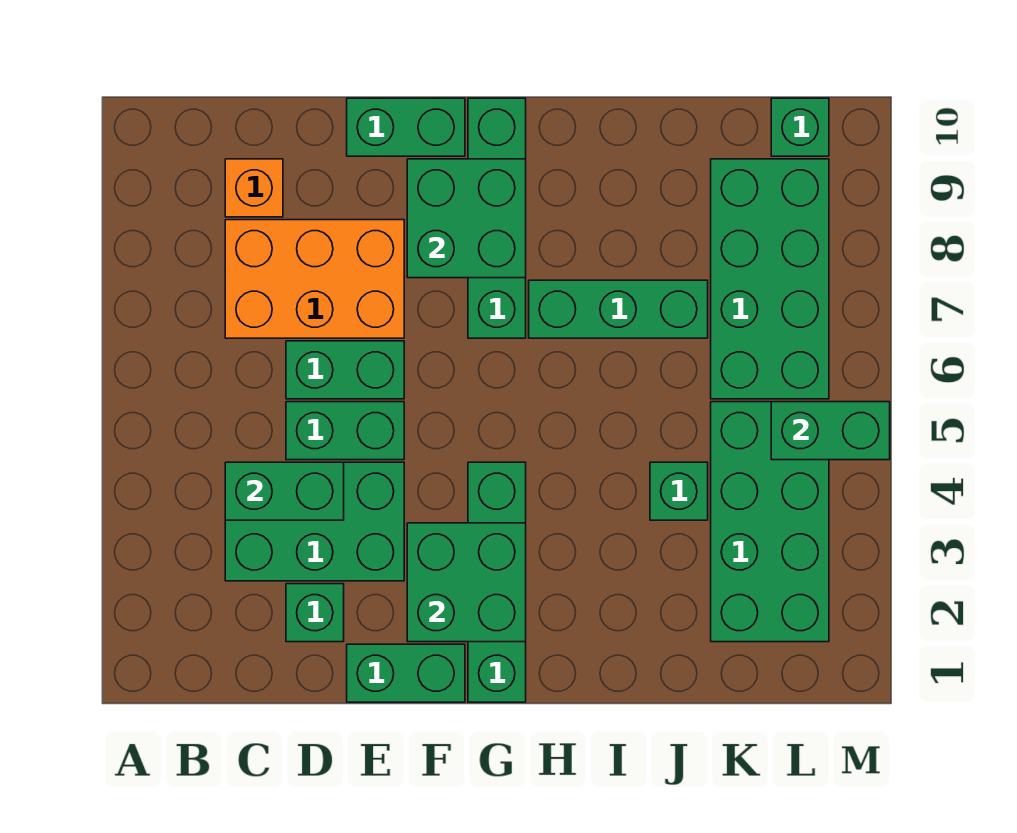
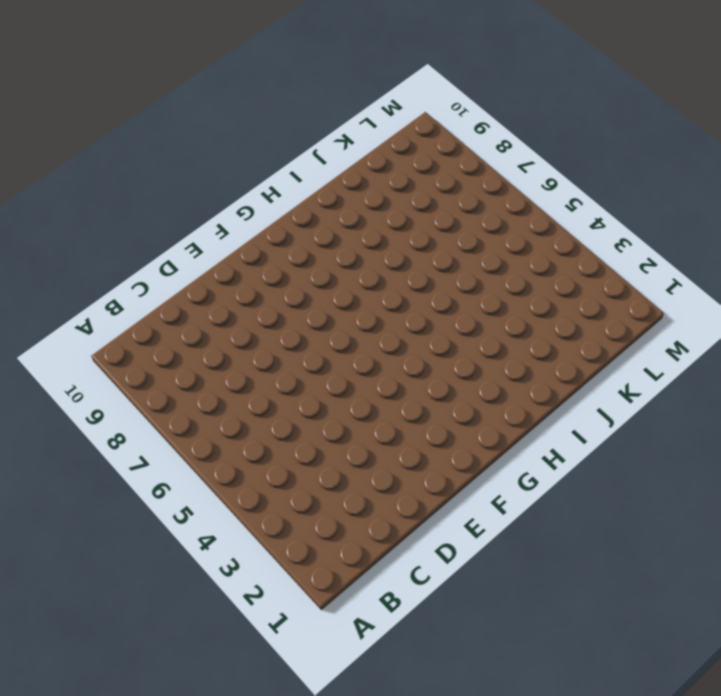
none -> green 2x3 brick [225,462,404,581]
none -> orange 2x3 brick [225,220,404,338]
none -> orange 1x1 brick [225,159,283,217]

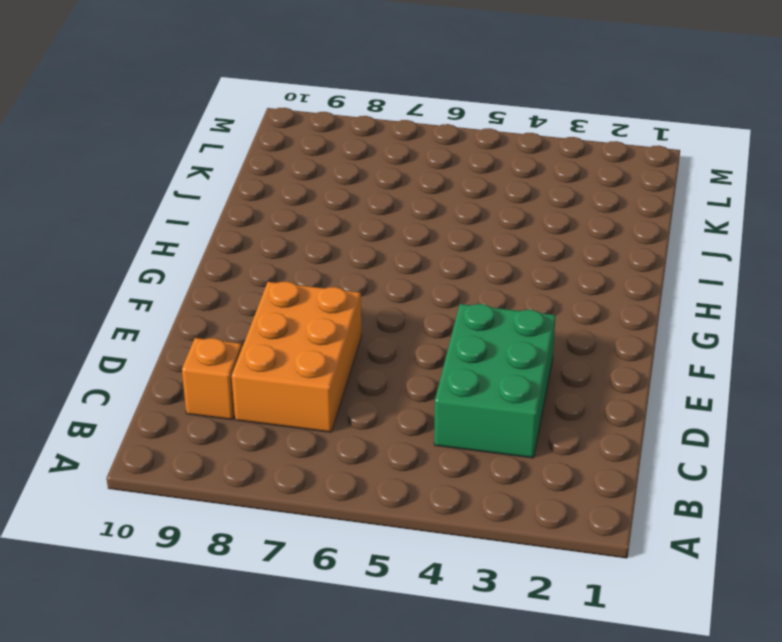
none -> green 1x1 brick [286,584,344,642]
none -> green 1x2 brick [286,402,404,460]
none -> green 1x2 brick [286,341,404,399]

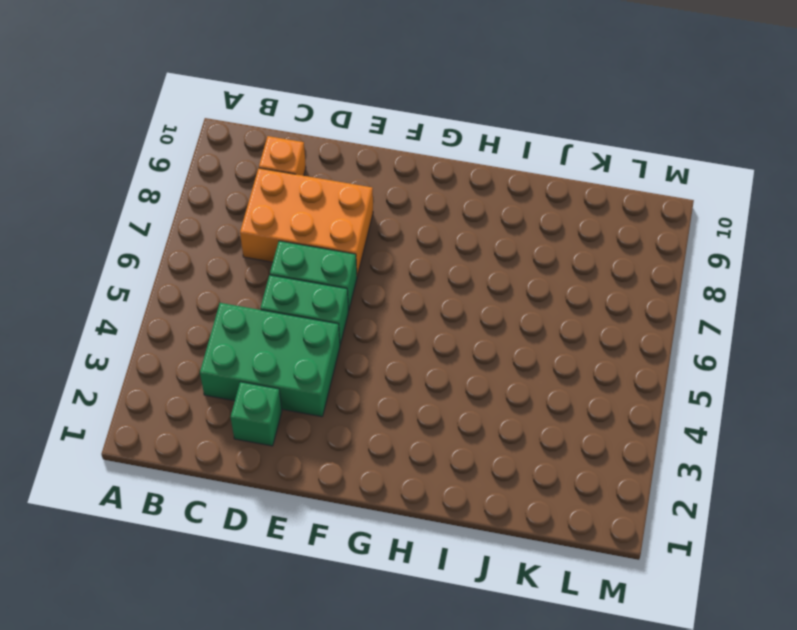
none -> green 1x2 brick [347,644,465,702]
none -> green 1x2 brick [347,98,465,156]
none -> green 1x4 brick [468,462,526,702]

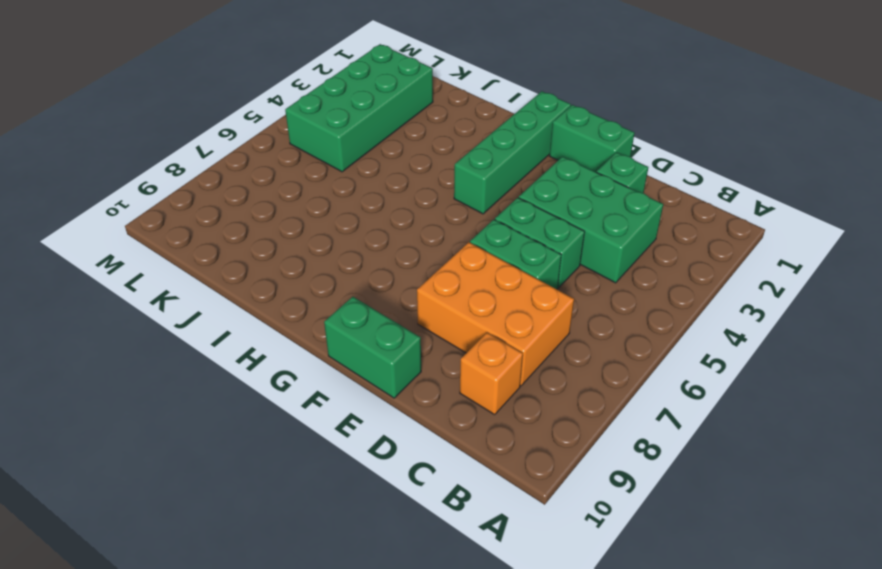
none -> green 1x4 brick [468,98,526,338]
none -> green 1x3 brick [529,280,708,338]
none -> green 1x1 brick [650,462,708,520]

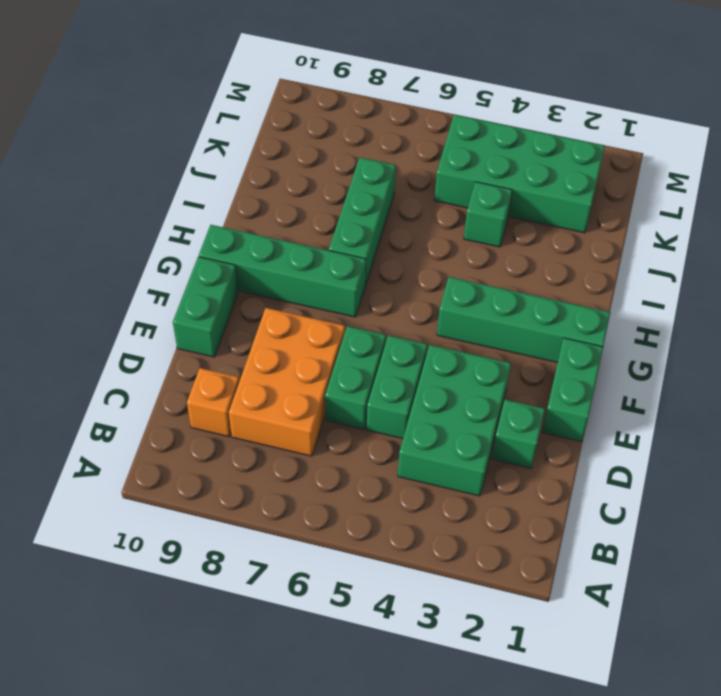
none -> green 2x4 brick [711,159,829,399]
none -> green 1x1 brick [771,98,829,156]
none -> green 1x2 brick [225,462,344,520]

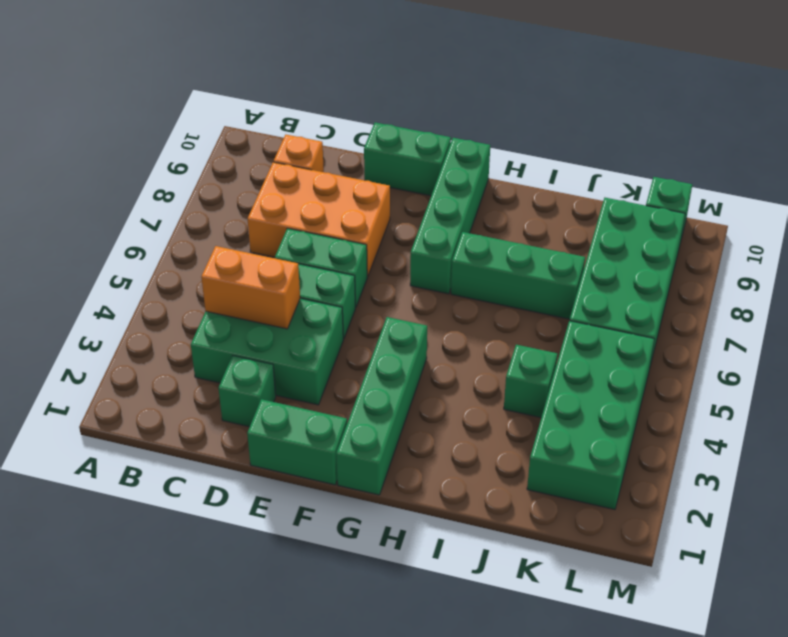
orange 1x2 brick [201,246,300,329] -> green 1x2 brick [225,462,344,520]
none -> green 2x2 brick [407,523,526,642]
none -> green 2x2 brick [407,159,526,278]
none -> green 1x2 brick [771,402,890,460]

